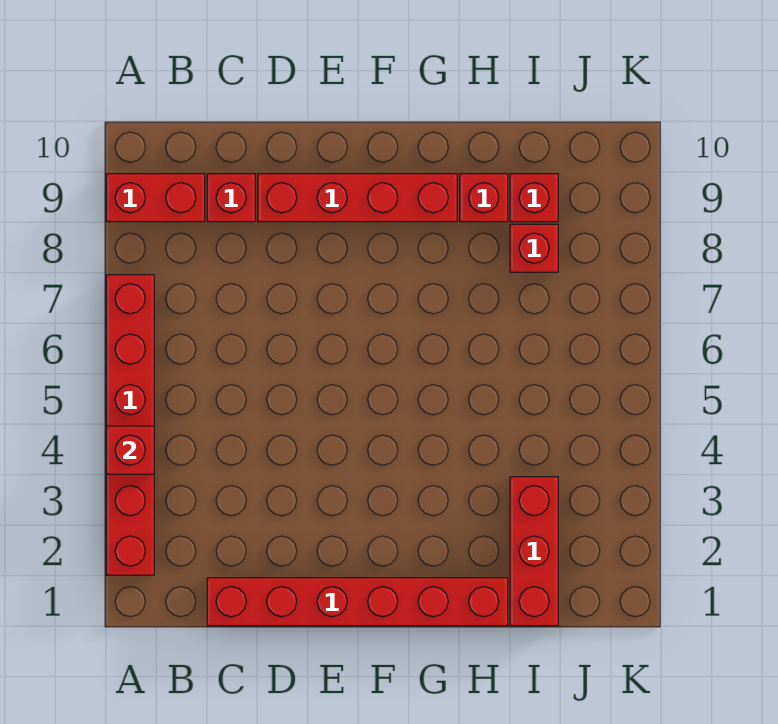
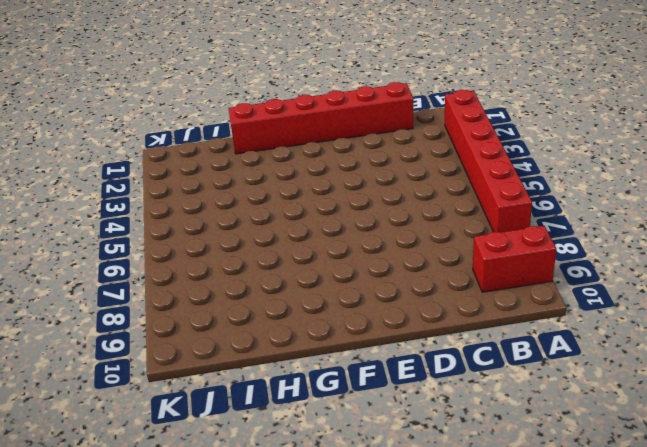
none -> red 1x1 brick [207,174,255,222]
none -> red 1x4 brick [258,174,457,222]

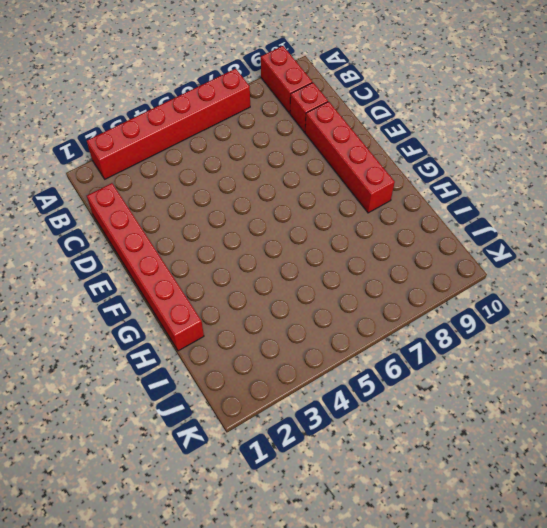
none -> red 1x1 brick [460,174,508,222]
none -> red 1x3 brick [510,477,558,626]

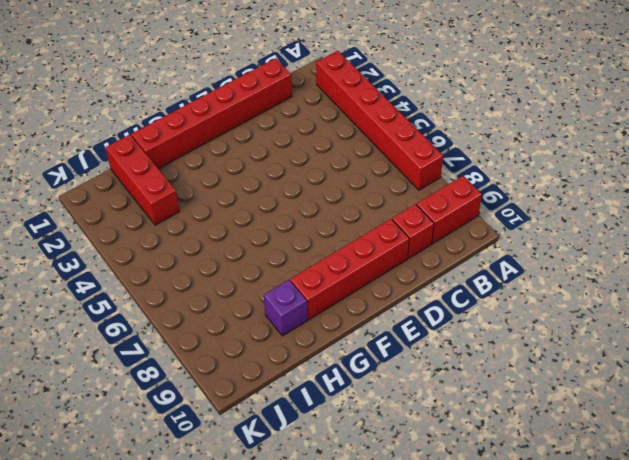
purple 1x1 brick [264,280,307,336] -> red 1x1 brick [460,174,508,222]
none -> red 1x1 brick [510,224,558,272]
none -> red 1x1 brick [510,174,558,222]

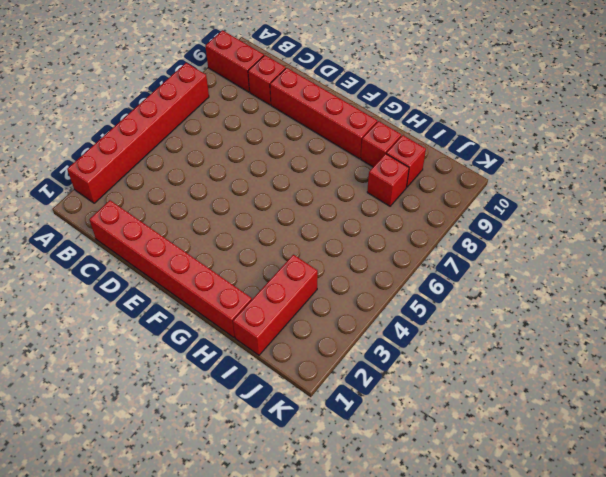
none -> red 1x1 brick [106,426,154,474]

